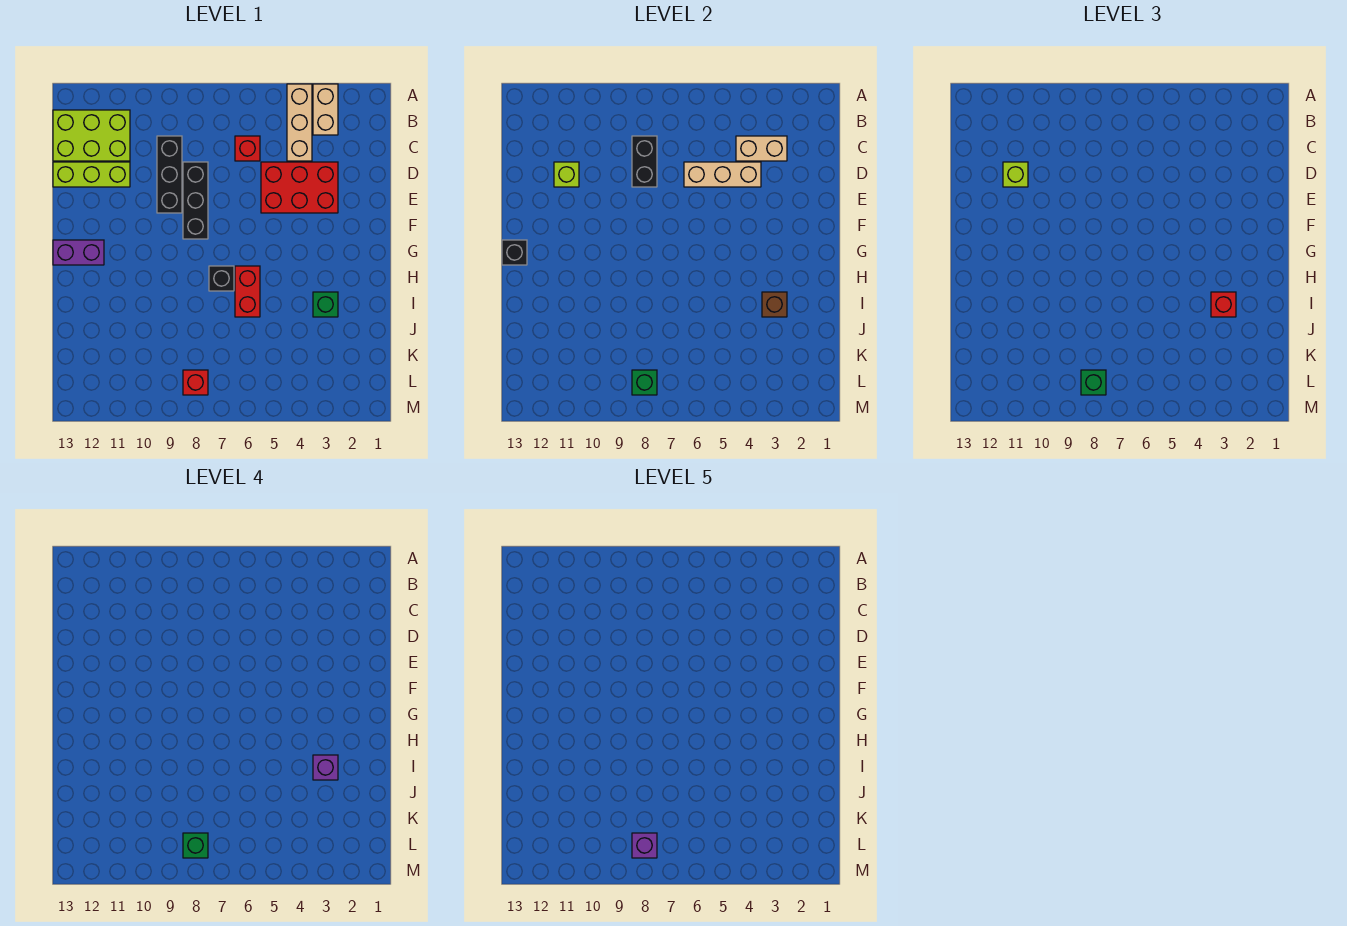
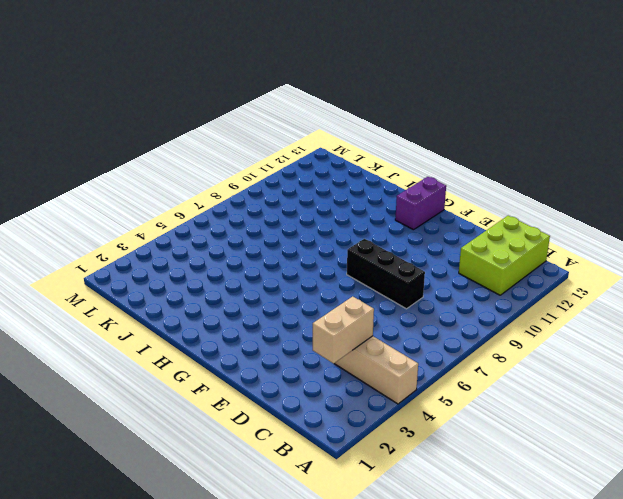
none -> tan 1x2 brick [313,84,338,135]
none -> red 1x1 brick [235,136,260,161]
none -> black 1x3 brick [157,136,182,213]

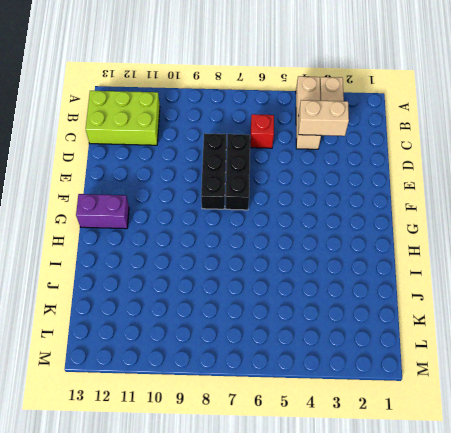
black 1x3 brick [226,134,250,210] -> black 1x3 brick moved to [157,136,182,213]
none -> red 2x3 brick [261,162,338,213]
none -> lime 1x3 brick [53,162,130,187]
none -> red 1x2 brick [235,266,260,317]

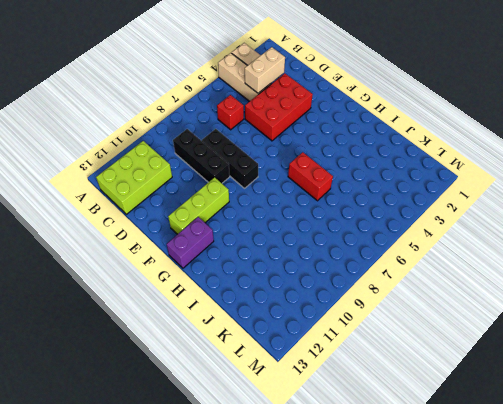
lime 1x3 brick [168,177,229,234] -> lime 1x3 brick moved to [53,162,130,187]
none -> black 1x1 brick [209,266,234,291]
none -> green 1x1 brick [313,292,338,317]
none -> red 1x1 brick [183,370,208,395]

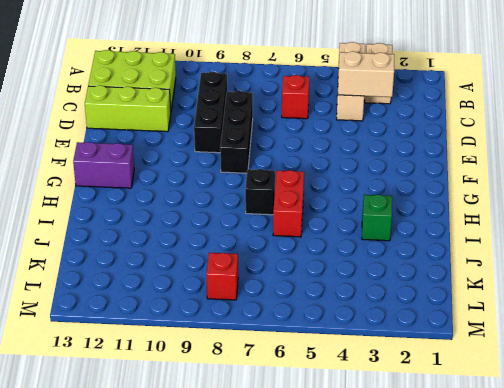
none -> red 2x3 brick [261,162,338,213]
none -> black 1x2 brick [632,136,657,187]
none -> tan 1x3 brick [684,162,761,187]

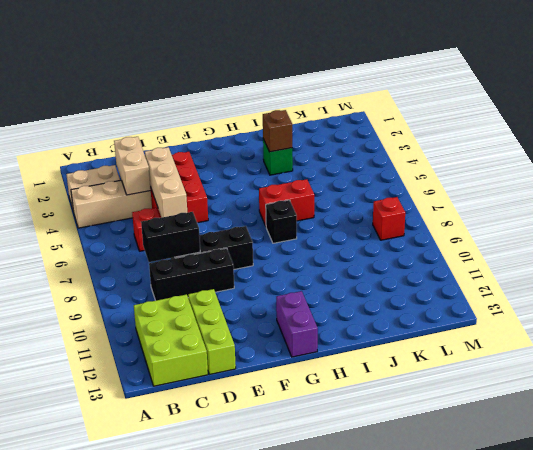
none -> lime 1x1 brick [554,162,579,187]
none -> black 1x1 brick [502,240,527,265]
none -> green 1x1 brick [632,370,657,395]

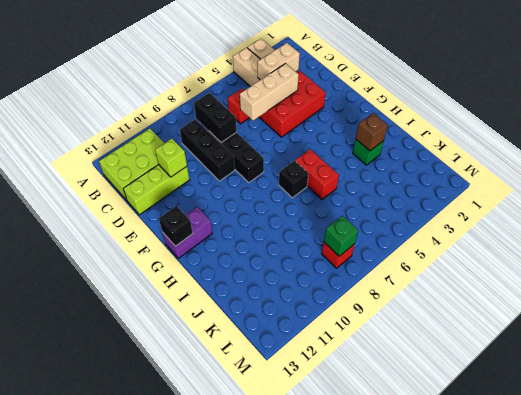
none -> lime 1x1 brick [1003,162,1028,187]
none -> red 1x1 brick [1211,292,1236,317]
none -> green 1x1 brick [1081,370,1106,395]

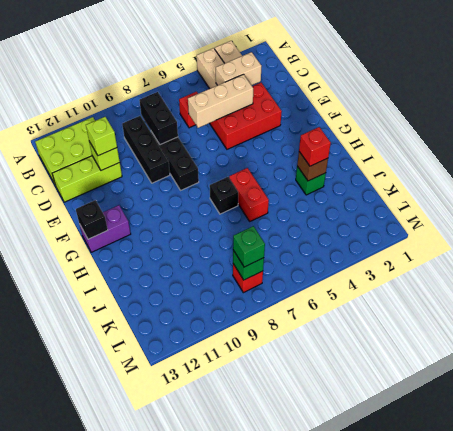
none -> purple 1x1 brick [313,755,338,780]
none -> green 1x1 brick [183,833,208,858]
none -> purple 1x1 brick [632,833,657,858]

